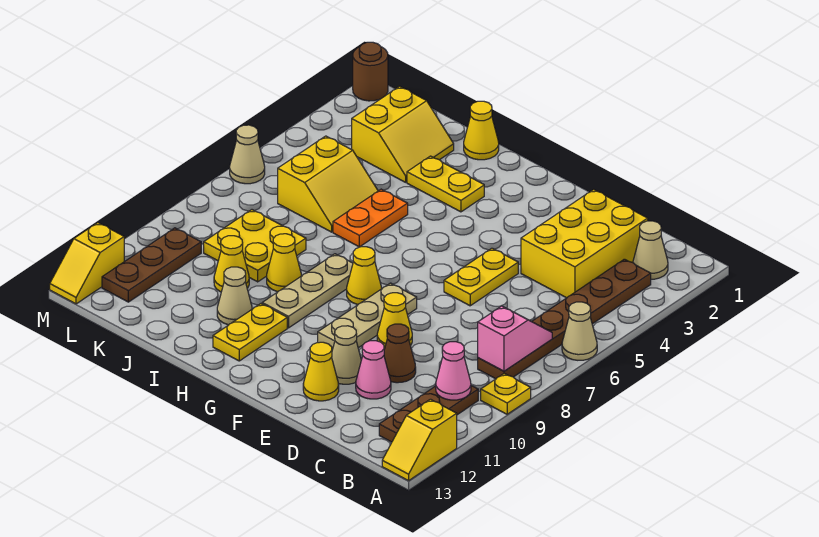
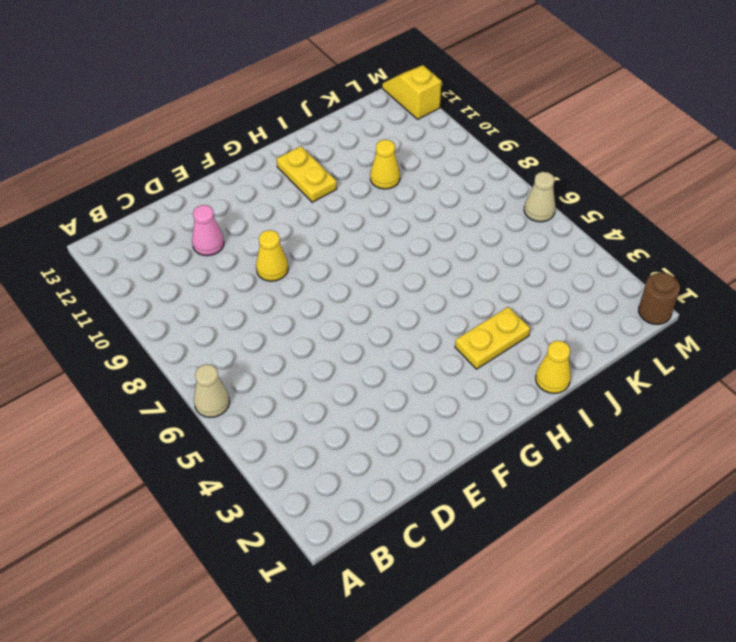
none -> yellow 1x1 plate [481,373,531,414]
none -> yellow 1x2 slope [382,399,457,481]
none -> tan 1x1 cone [633,221,668,279]
none -> brown 1x6 plate [478,259,651,379]

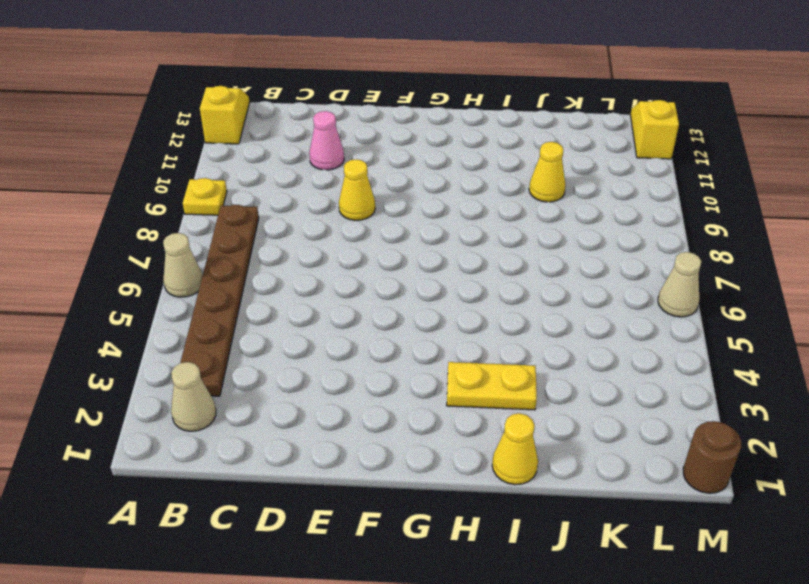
none -> brown 1x3 plate [379,386,478,442]
none -> yellow 2x3 brick [521,189,648,298]
none -> brown 1x1 cone [384,324,416,383]
none -> yellow 1x2 plate [444,248,518,306]

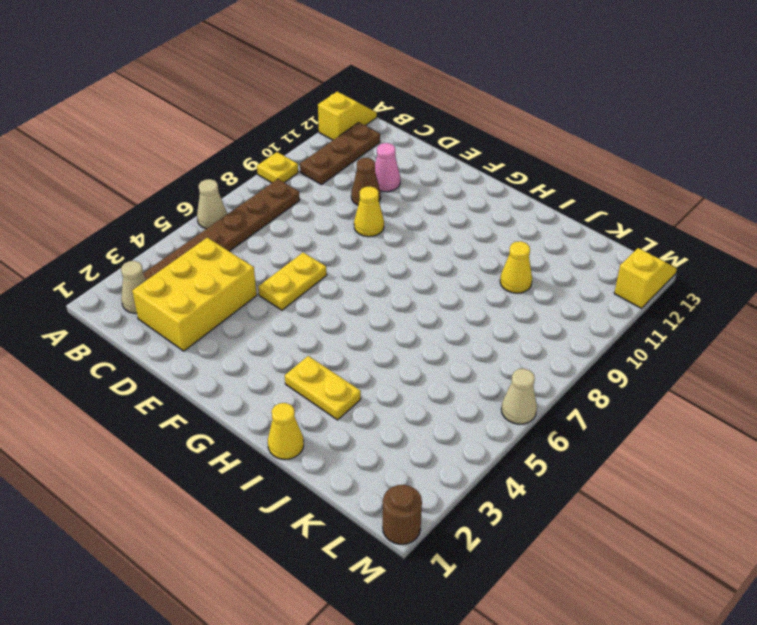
none -> tan 1x1 cone [332,326,361,384]
none -> yellow 1x1 cone [303,342,339,401]
none -> tan 1x3 plate [318,283,417,350]
none -> yellow 1x1 cone [347,247,382,304]

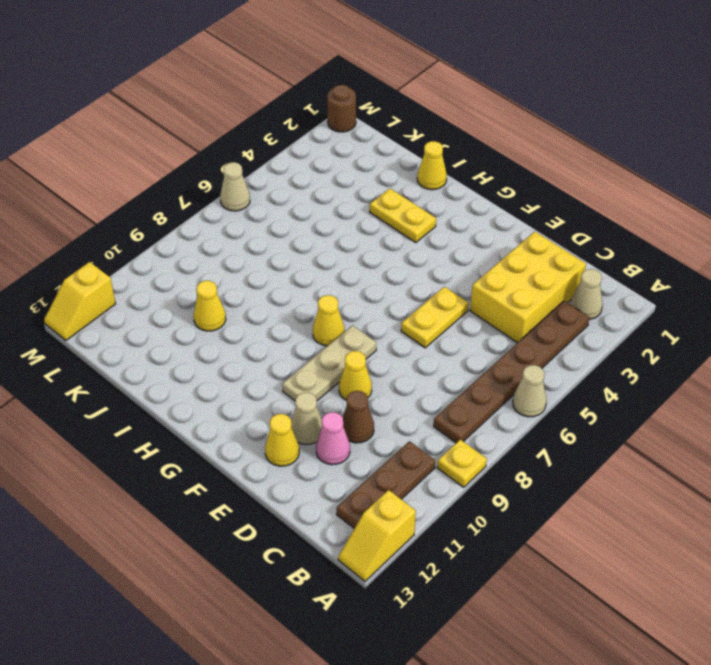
none -> tan 1x3 plate [262,254,353,328]
none -> yellow 1x2 plate [213,304,287,361]
none -> orange 1x2 plate [333,189,408,247]
none -> yellow 1x1 cone [267,234,301,292]

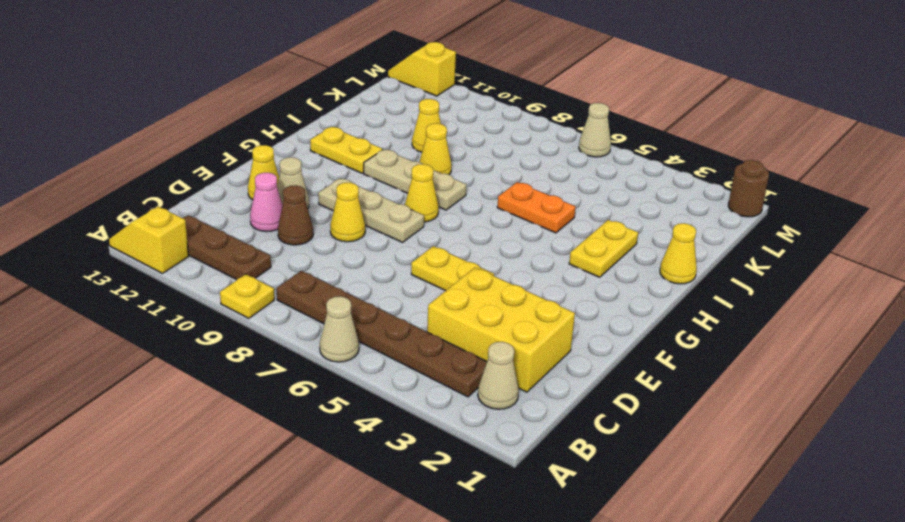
none -> tan 1x1 cone [217,267,252,325]
none -> yellow 2x2 slope [352,86,454,182]
none -> yellow 2x2 slope [278,136,378,232]
none -> yellow 2x2 plate [204,210,306,282]

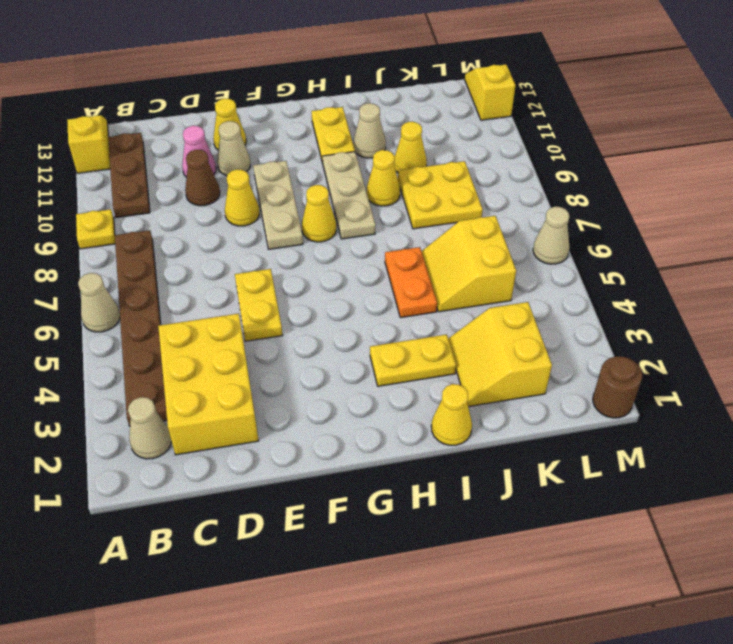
none -> brown 1x3 plate [102,228,201,302]
none -> pink 1x2 slope [478,306,552,371]
none -> pink 1x1 cone [436,342,471,400]

